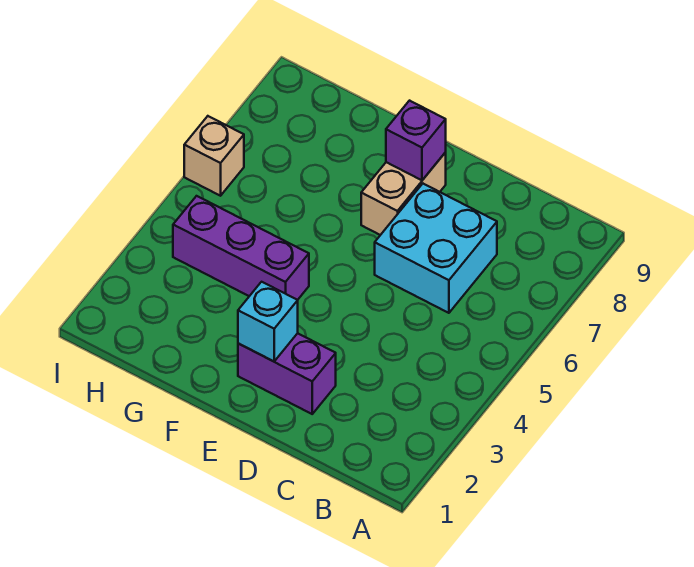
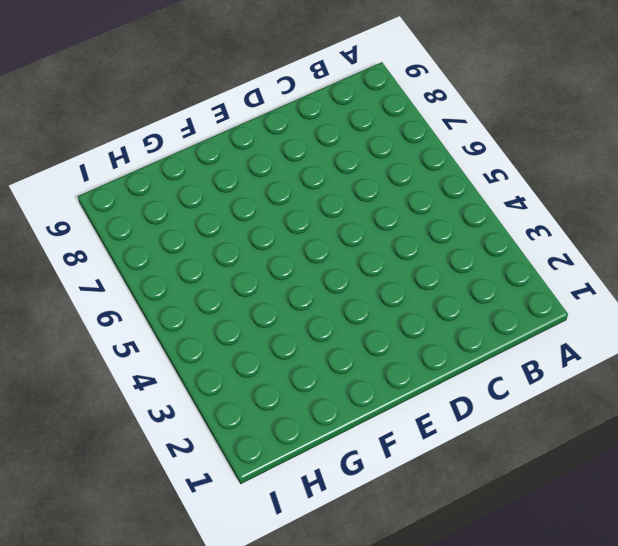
none -> cyan 2x2 brick [375,184,497,313]
none -> purple 1x2 brick [238,333,336,414]

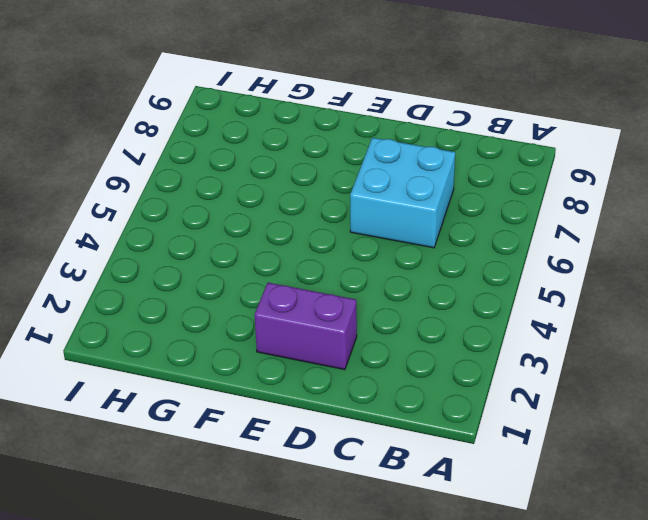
none -> tan 1x2 brick [361,152,446,235]
none -> purple 1x3 brick [173,196,309,300]

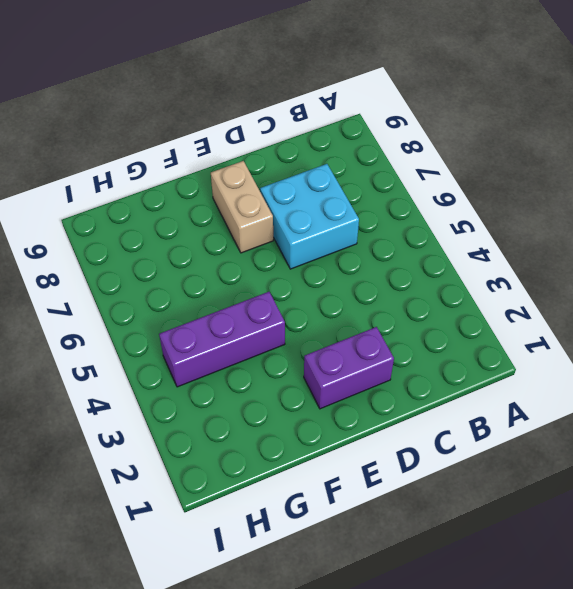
none -> tan 1x1 brick [184,116,244,196]
none -> cyan 1x1 brick [238,282,298,361]

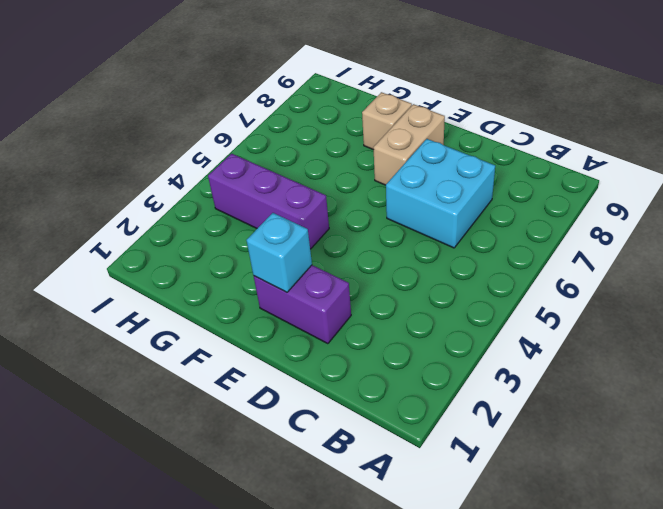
tan 1x1 brick [362,92,412,150] -> tan 1x1 brick moved to [184,116,244,196]
none -> purple 1x1 brick [386,101,446,180]

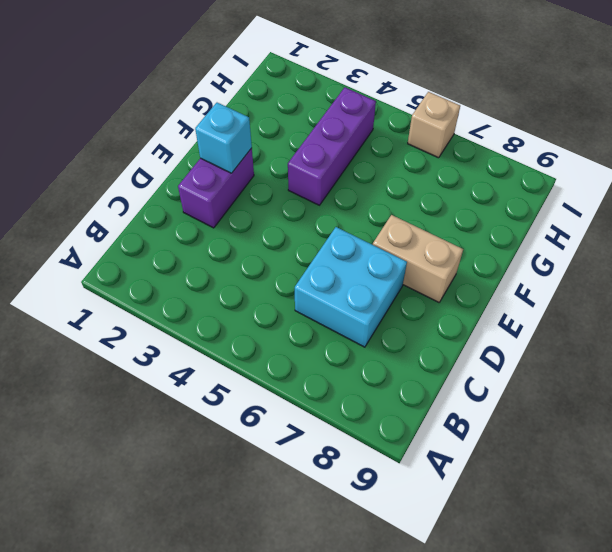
none -> purple 1x1 brick [386,101,446,180]

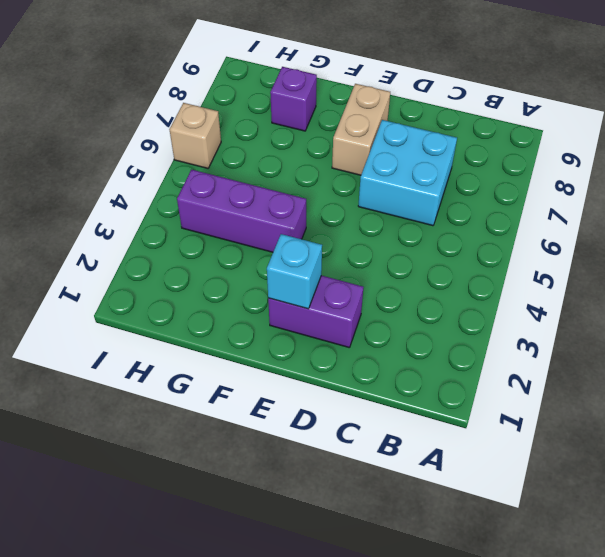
purple 1x1 brick [270,67,317,131] -> purple 1x1 brick moved to [386,101,446,180]

